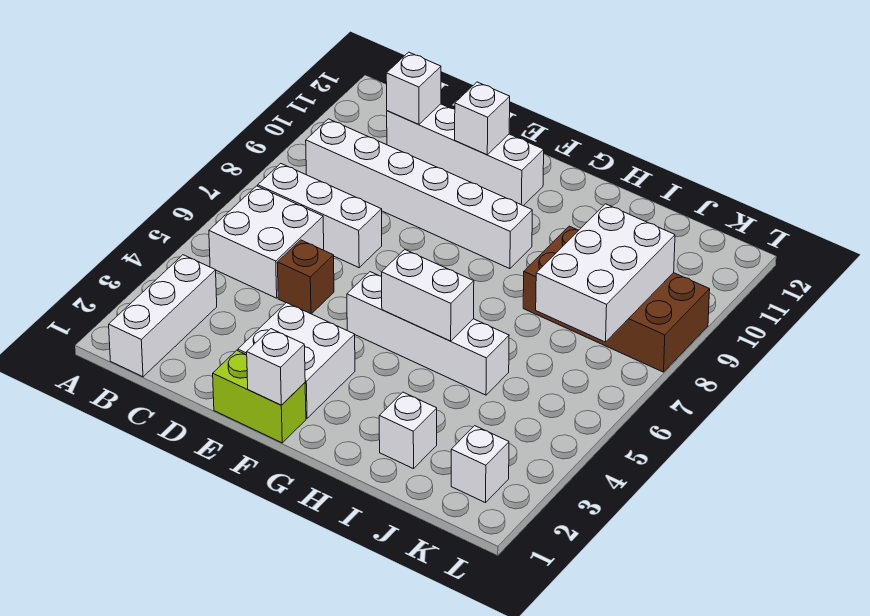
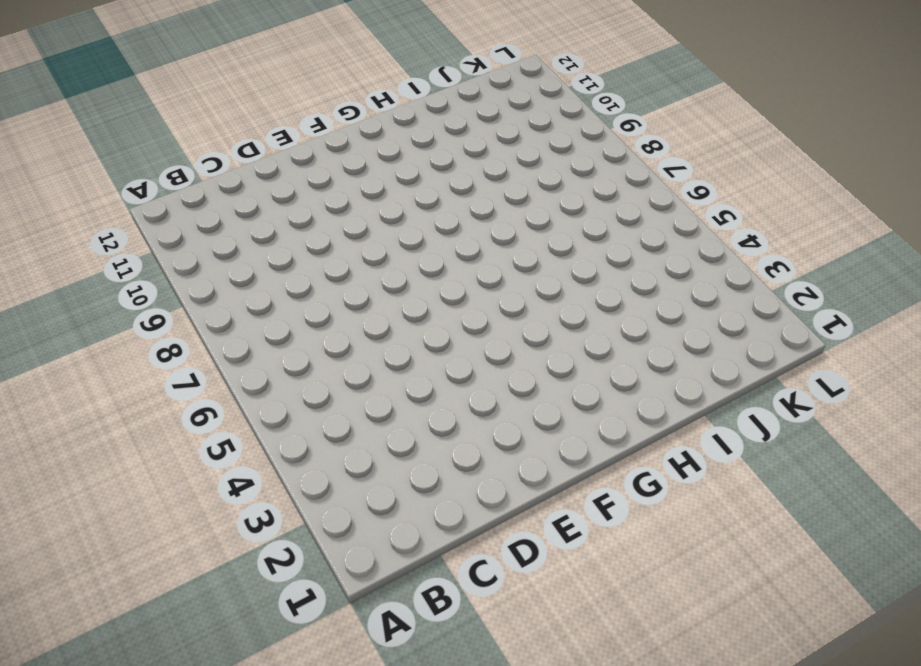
none -> white 1x3 brick [109,255,217,377]
none -> white 2x2 brick [209,186,324,298]
none -> white 1x3 brick [258,164,382,268]

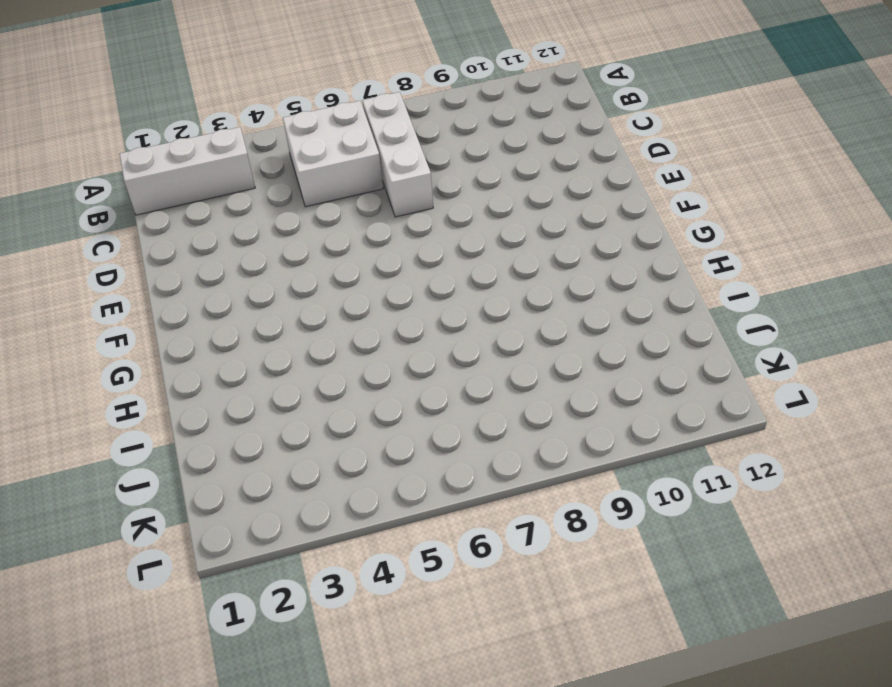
none -> white 1x6 brick [306,119,532,269]
none -> white 1x4 brick [387,104,544,206]
none -> brown 1x1 brick [277,240,334,314]

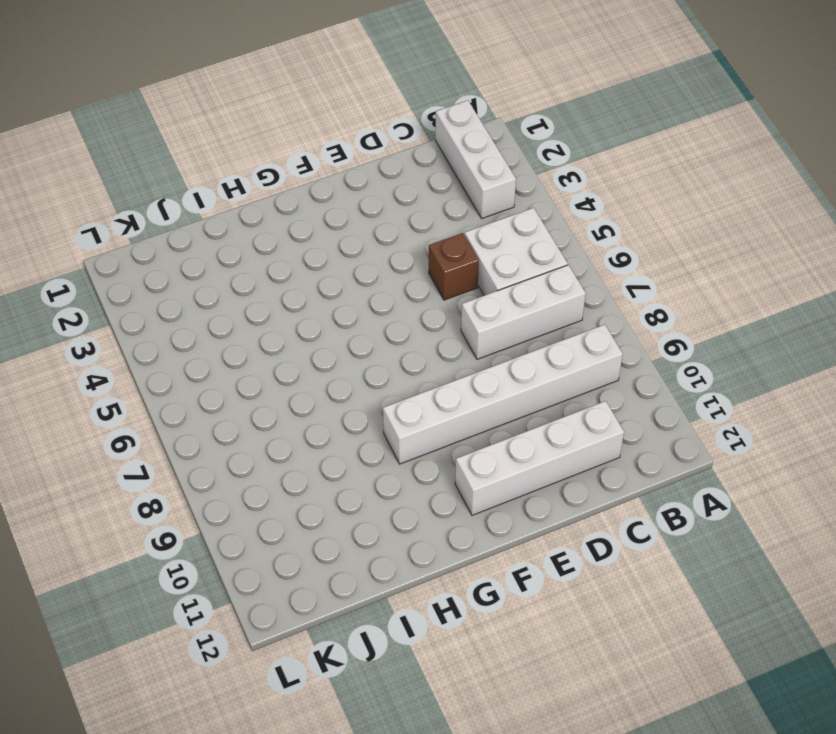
none -> lime 1x2 brick [213,350,306,443]
none -> white 2x2 brick [238,303,355,418]
none -> white 1x4 brick [347,272,509,395]

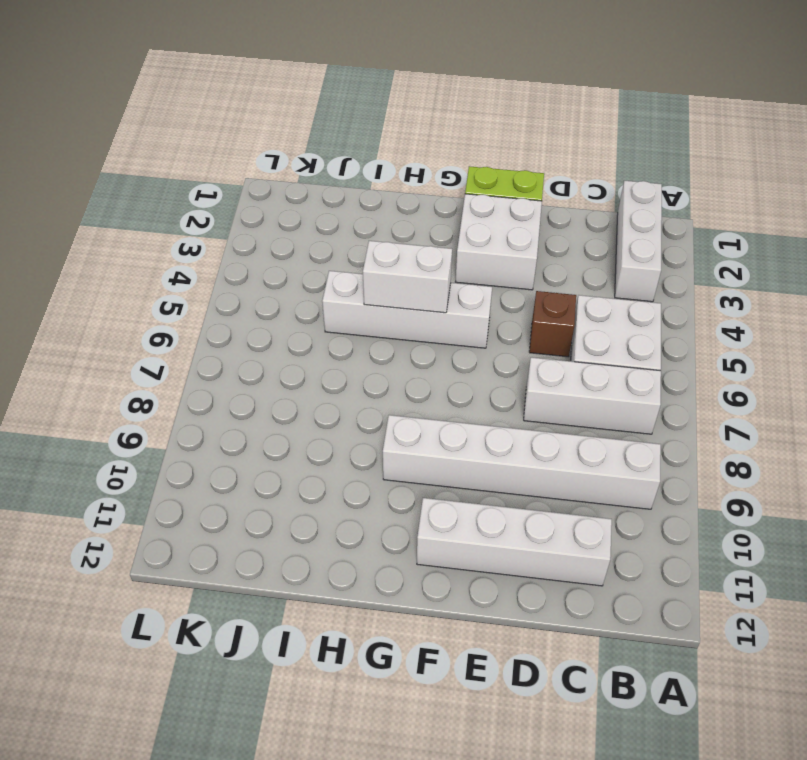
none -> white 1x1 brick [379,392,437,469]
none -> brown 2x4 brick [523,226,710,372]
none -> white 1x1 brick [451,426,509,503]

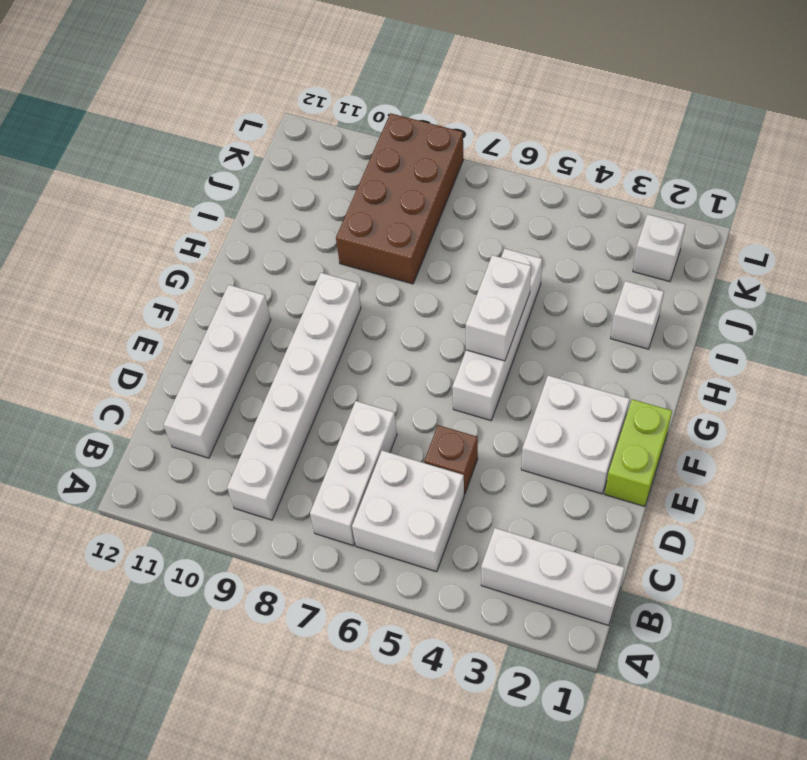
none -> white 1x1 brick [386,52,441,125]
none -> white 1x1 brick [455,82,510,155]
none -> white 1x1 brick [247,329,305,405]

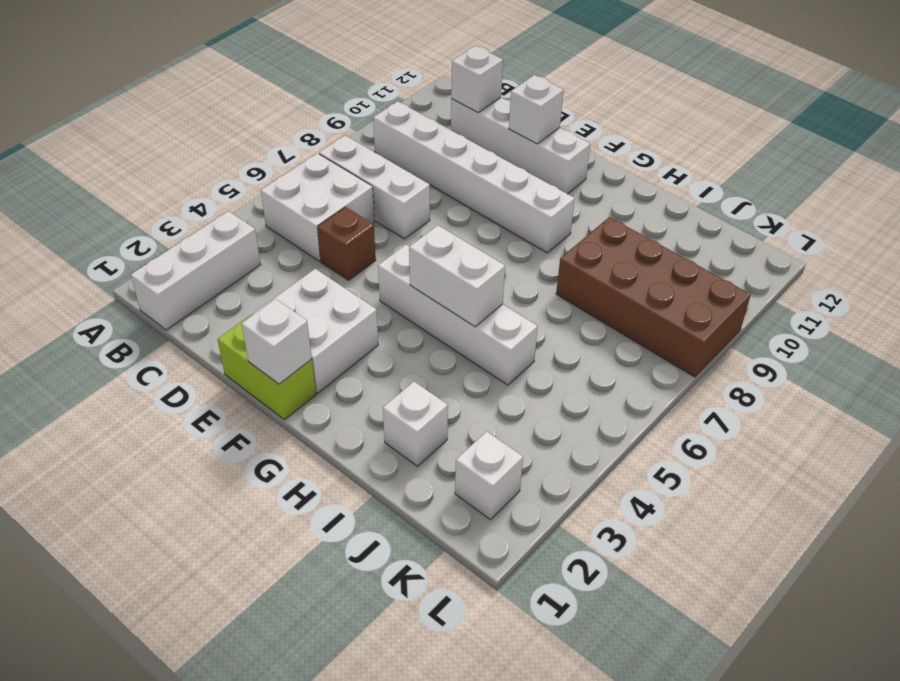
none -> white 2x3 brick [536,204,675,342]

